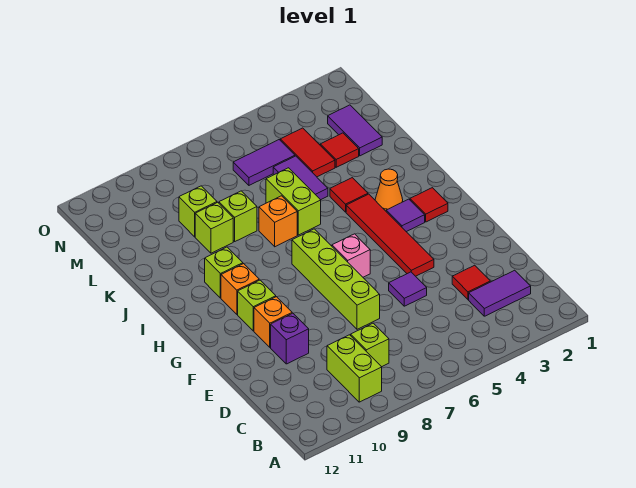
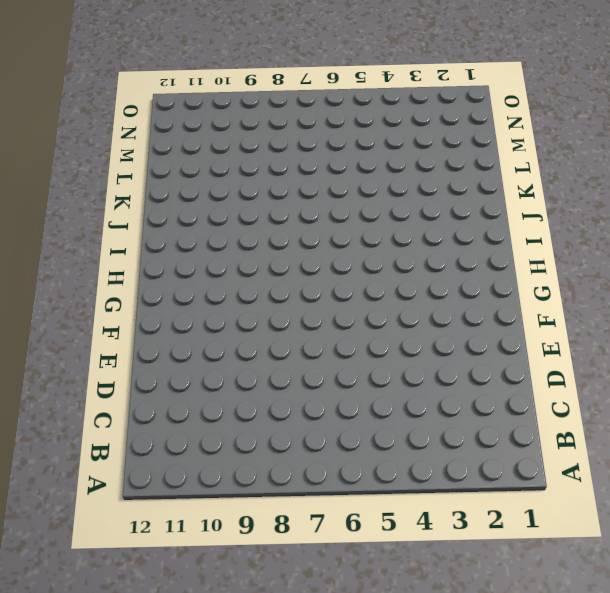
none -> lime 1x2 brick [327,335,382,402]
none -> purple 1x2 tile [469,270,531,316]
none -> lime 1x1 brick [351,323,389,367]

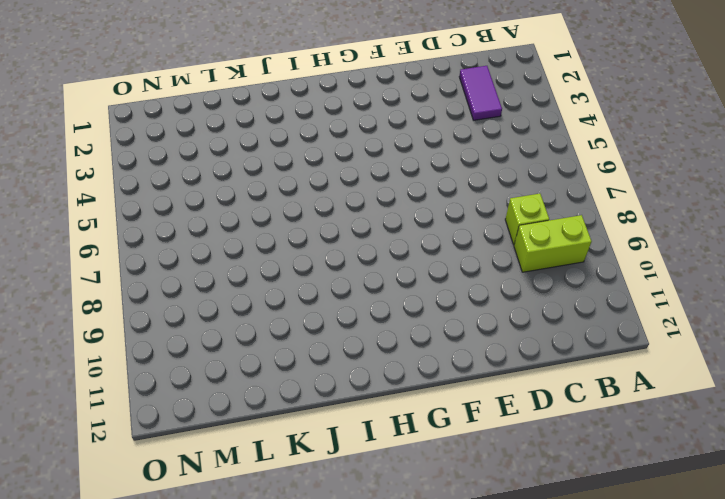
none -> red 1x1 tile [452,265,490,300]
none -> purple 1x1 tile [389,272,427,306]
none -> lime 1x4 brick [292,229,380,329]

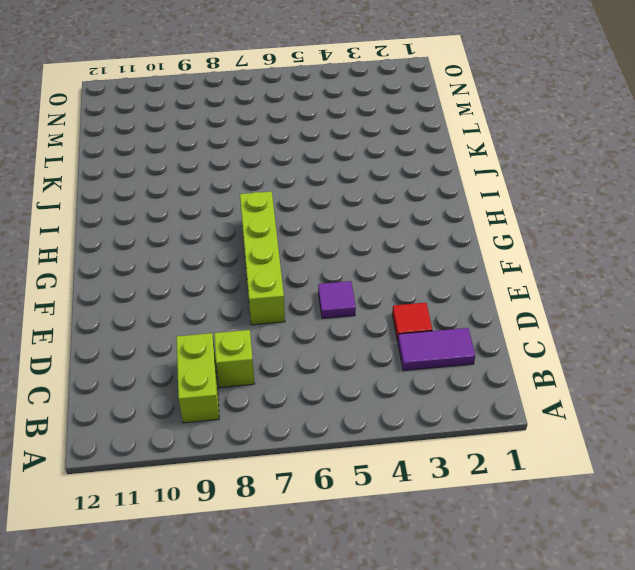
none -> purple 1x1 brick [271,313,309,364]
none -> red 1x4 tile [346,194,434,276]
none -> orange 1x1 brick [254,297,292,347]

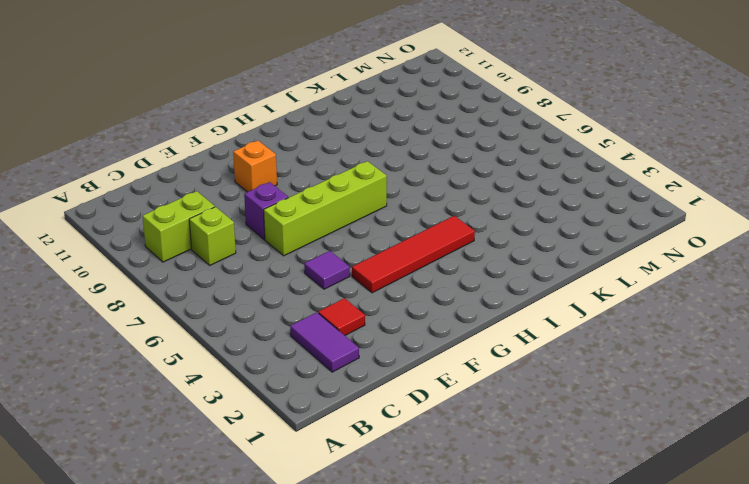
purple 1x1 brick [244,182,288,240] -> purple 1x1 brick moved to [271,313,309,364]
none -> pink 1x1 brick [332,234,370,277]
none -> lime 1x1 brick [238,280,276,331]
none -> red 1x1 tile [410,188,448,222]

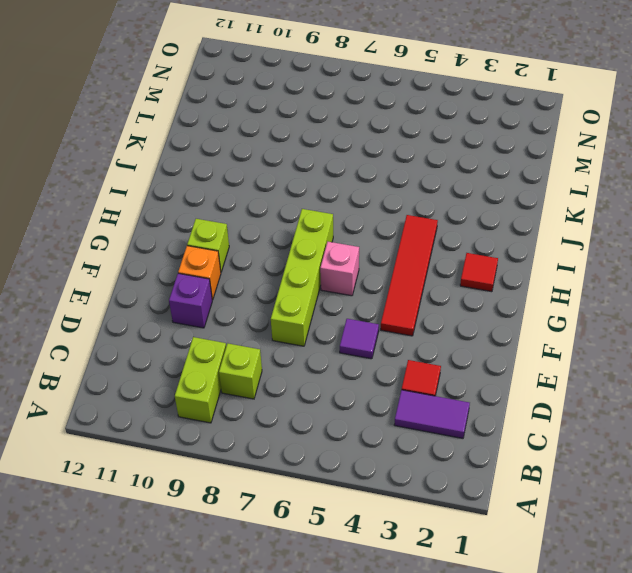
none -> purple 1x1 tile [386,199,425,232]
none -> orange 1x1 brick [221,264,259,314]
none -> orange 1x1 cone [375,169,403,211]

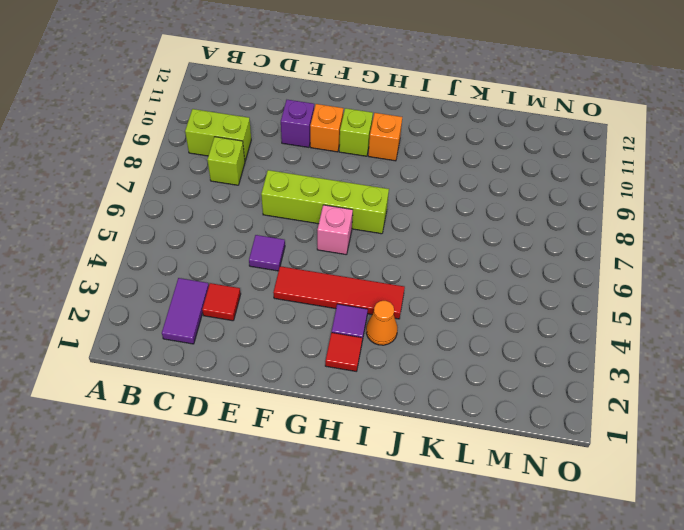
none -> lime 1x1 brick [205,247,243,298]
none -> red 1x1 tile [330,178,368,212]
none -> lime 1x2 brick [266,168,321,235]

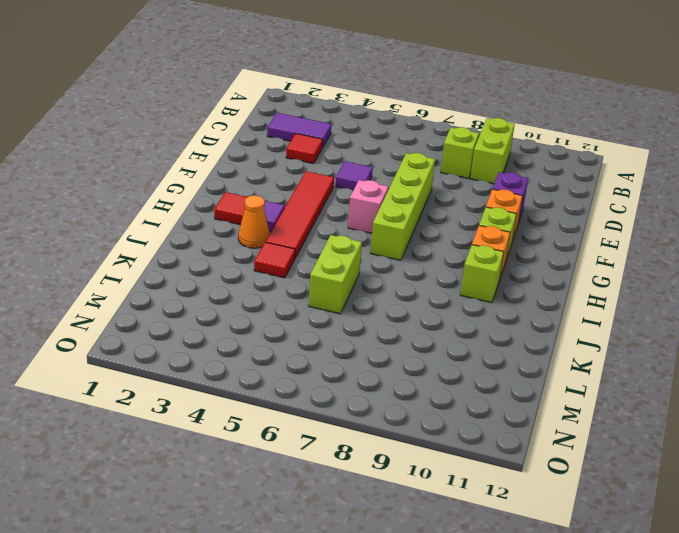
none -> orange 1x1 brick [259,196,297,247]
none -> purple 1x2 tile [273,156,328,200]
none -> lime 1x1 brick [219,191,257,241]

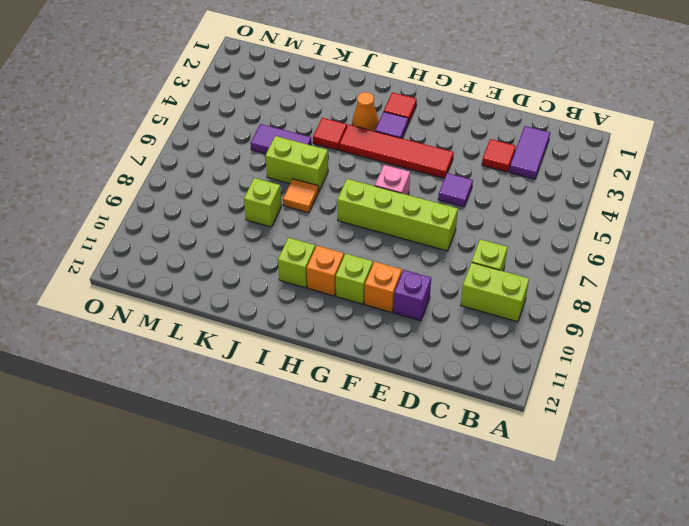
orange 1x1 tile [283,179,319,213] -> orange 1x1 brick [259,196,297,247]
none -> lime 1x1 brick [195,202,233,253]
none -> purple 1x2 tile [328,105,382,156]
none -> red 1x1 tile [320,133,359,167]

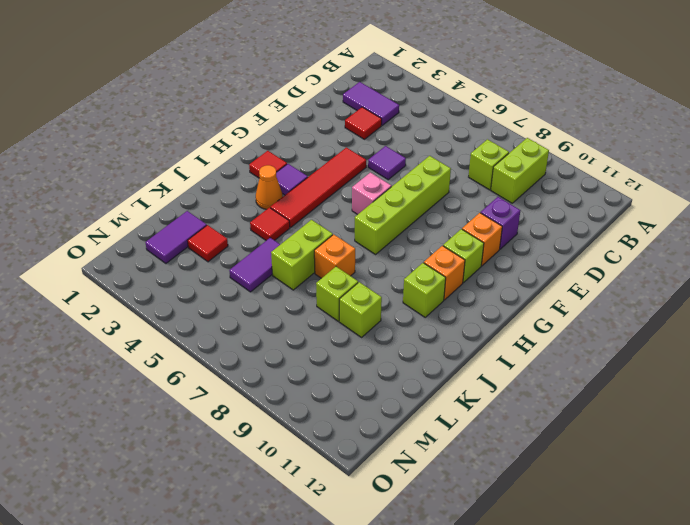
none -> red 1x2 tile [280,128,335,177]
none -> lime 1x1 brick [179,186,217,237]
none -> purple 1x2 tile [233,140,295,185]

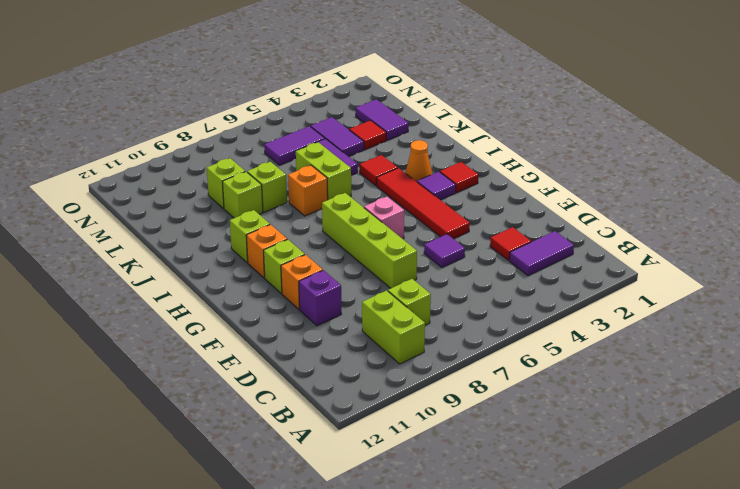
purple 1x2 tile [311,117,364,157] -> red 1x2 tile [280,128,335,177]

